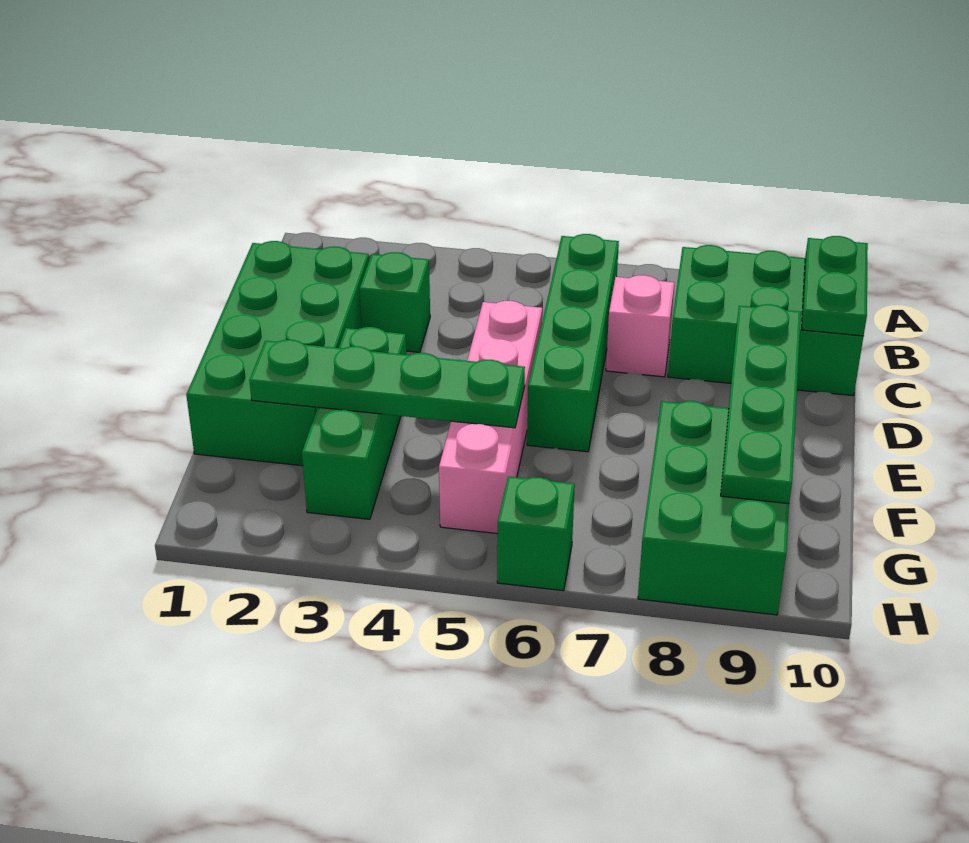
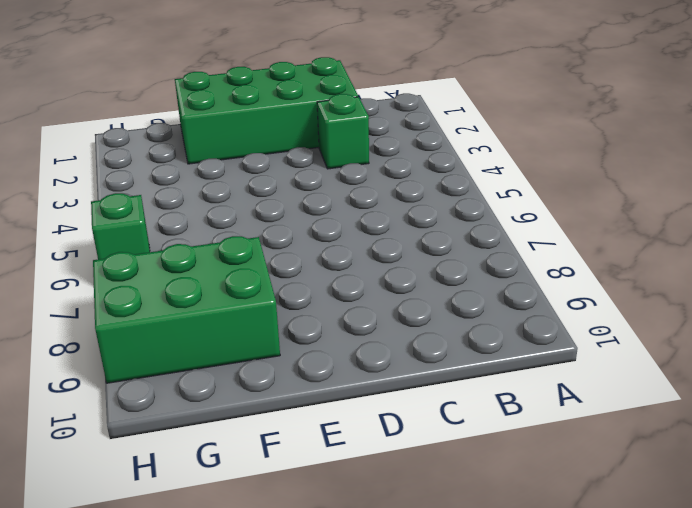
none -> green 1x4 brick [527,234,619,452]
none -> green 2x3 brick [668,245,864,396]
none -> pink 1x1 brick [606,275,674,377]

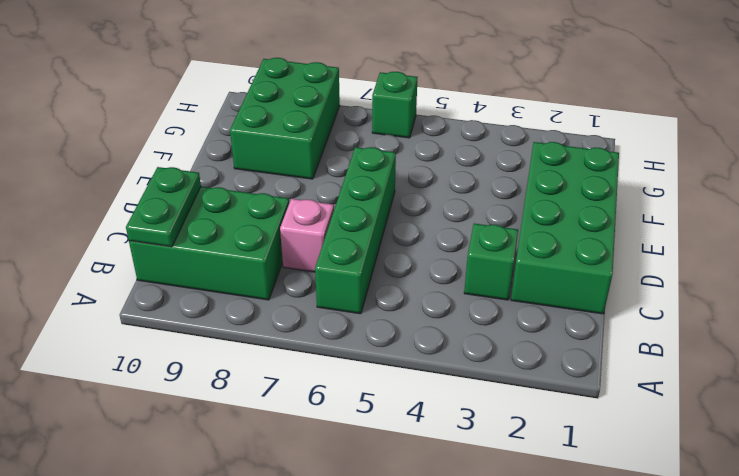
none -> pink 1x4 brick [439,301,542,534]
none -> green 1x3 brick [302,327,406,519]
none -> green 1x4 plate [721,304,801,504]

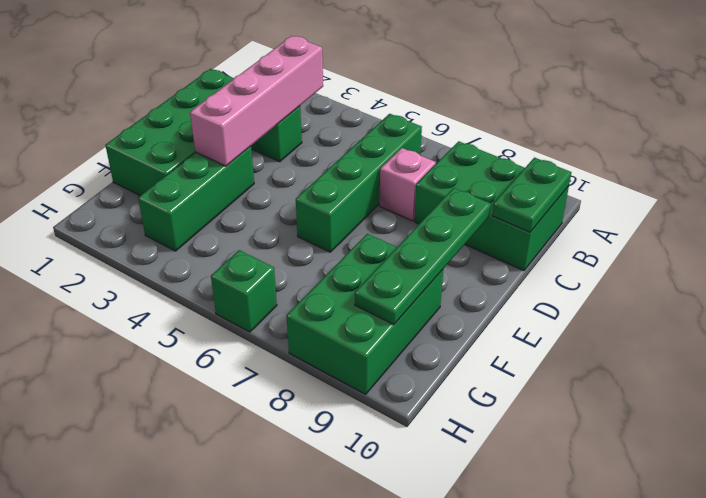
pink 1x4 brick [190,36,323,166] -> pink 1x4 brick moved to [439,301,542,534]
none -> green 1x4 plate [249,340,525,428]

